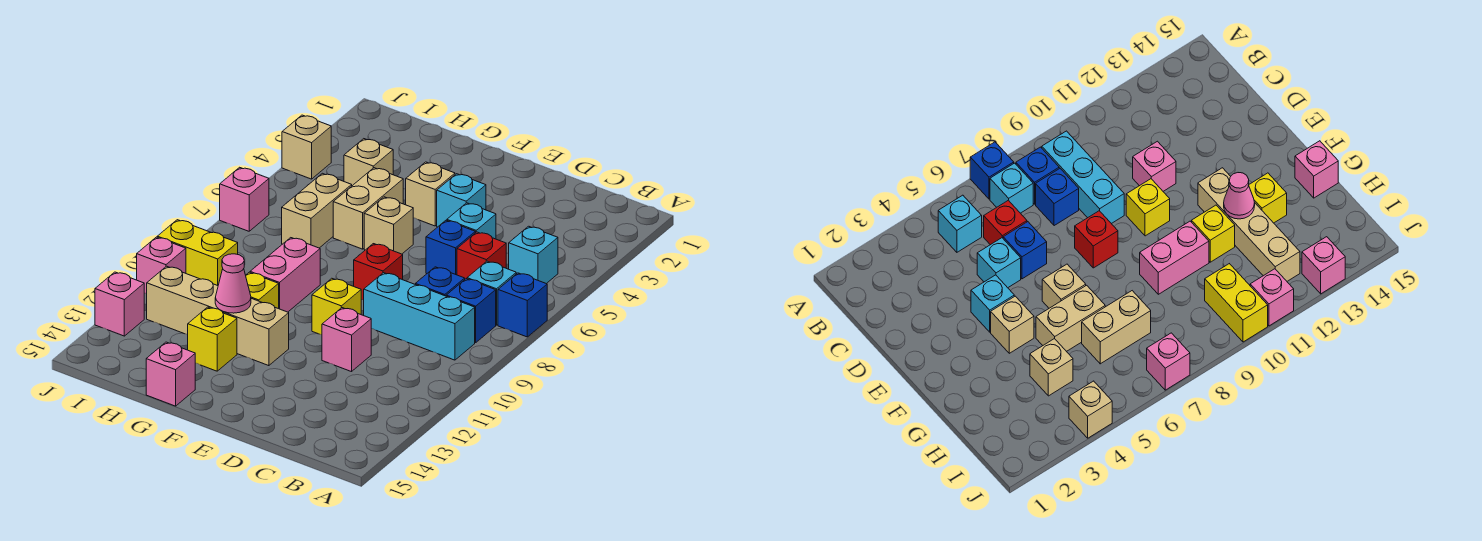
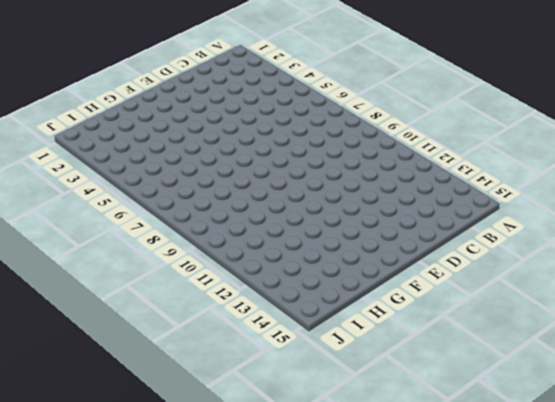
none -> blue 1x1 brick [498,273,547,337]
none -> cyan 1x1 brick [509,226,558,284]
none -> cyan 1x1 brick [467,261,516,325]

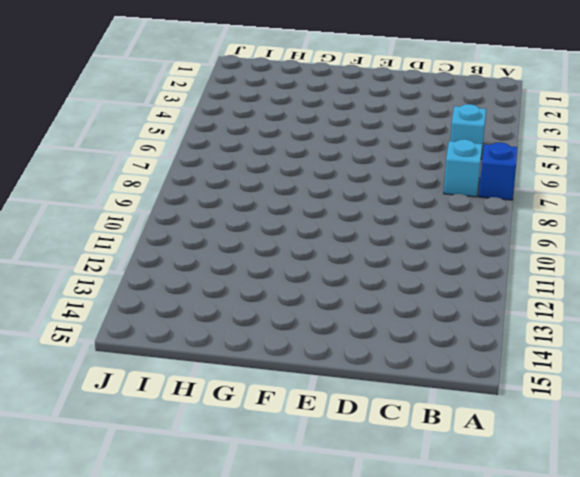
none -> blue 1x1 brick [446,279,496,343]
none -> cyan 1x3 brick [364,273,475,360]
none -> red 1x1 brick [457,232,506,279]

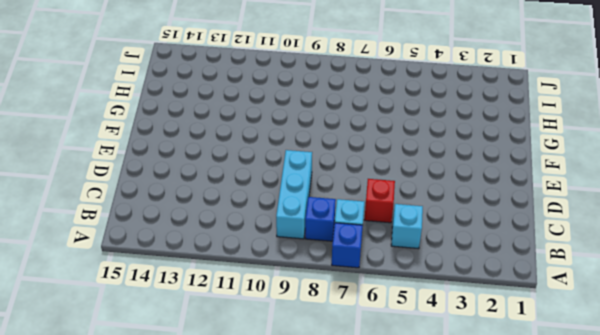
none -> blue 1x1 brick [415,267,465,296]
none -> cyan 1x1 brick [447,203,496,239]
none -> blue 1x1 brick [426,220,475,275]

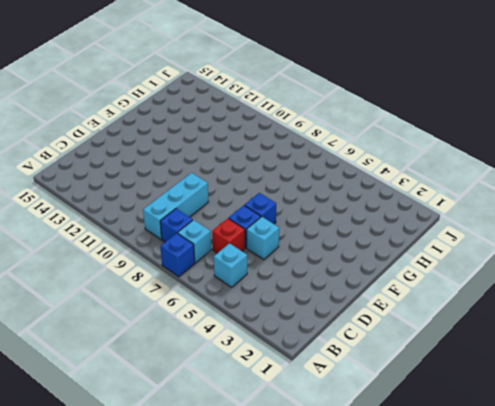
blue 1x1 brick [244,193,276,224] -> blue 1x1 brick moved to [415,267,465,296]
none -> pink 1x1 brick [322,308,371,372]
none -> cyan 1x1 brick [437,174,486,227]
none -> red 1x1 brick [354,244,403,300]

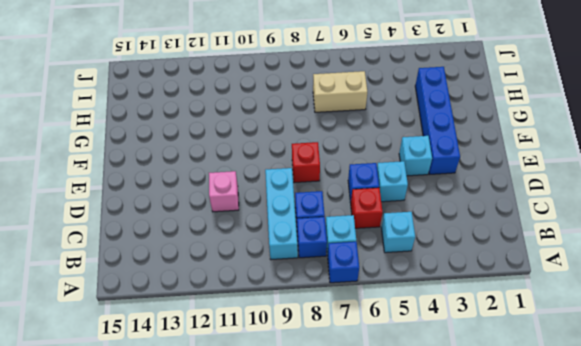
blue 1x4 brick [415,67,460,174] -> none
none -> yellow 1x1 brick [312,278,361,335]
none -> tan 1x1 brick [406,162,455,226]
none -> tan 1x1 brick [364,197,413,254]

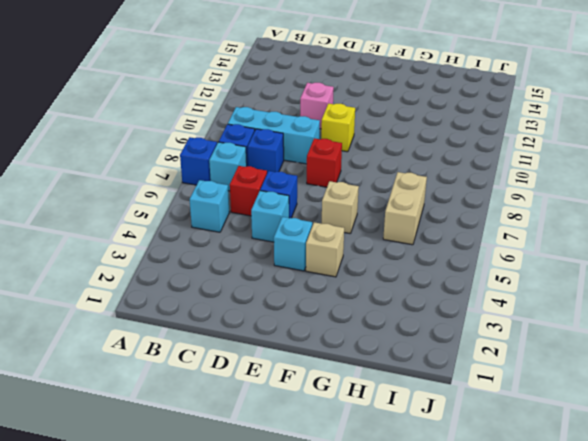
none -> tan 1x4 brick [147,266,289,366]
none -> tan 1x2 brick [333,168,403,249]
none -> pink 1x2 brick [250,238,320,312]

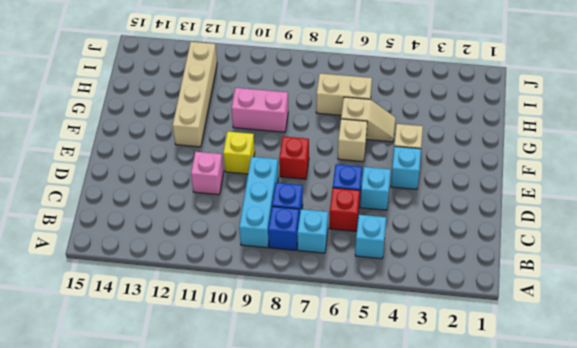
tan 1x2 slope [341,97,396,142] -> tan 1x2 brick [333,168,403,249]
none -> blue 1x1 brick [498,273,547,337]
none -> yellow 1x1 brick [246,272,279,309]
none -> yellow 1x1 brick [188,307,237,371]

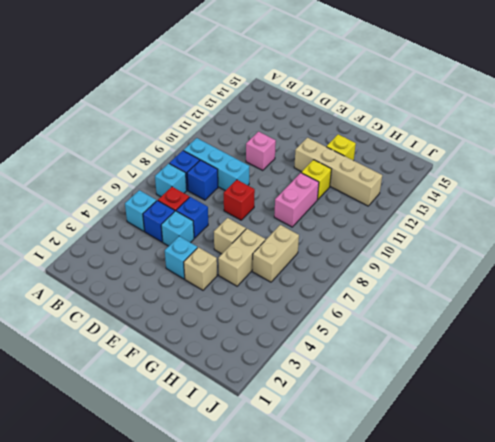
blue 1x1 brick [143,200,175,242] -> blue 1x1 brick moved to [498,273,547,337]
none -> yellow 1x1 brick [312,278,361,335]
none -> pink 1x1 brick [146,342,195,406]
none -> tan 1x1 brick [344,139,393,186]

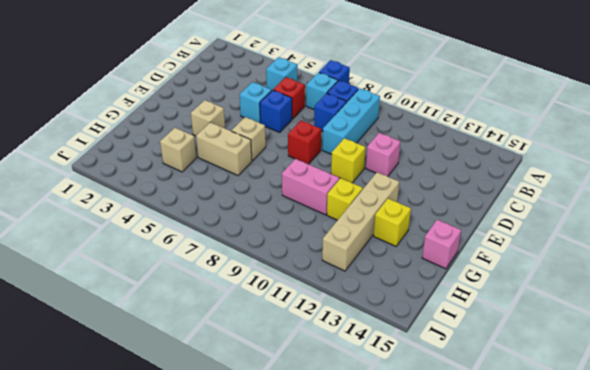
none -> cyan 1x1 brick [437,174,486,227]
none -> tan 1x2 brick [282,173,352,248]
none -> yellow 1x2 brick [157,220,238,285]

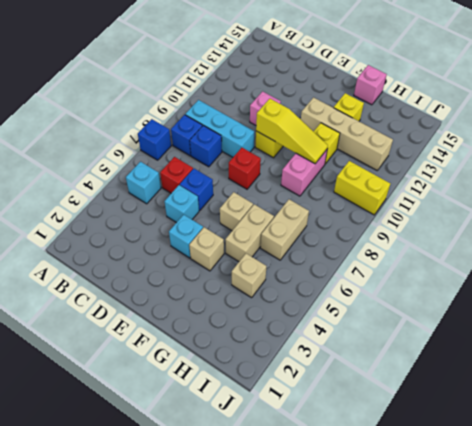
yellow 1x3 slope [256,99,328,164] -> none
none -> cyan 1x1 brick [467,261,516,325]
none -> tan 1x1 brick [282,115,331,179]
none -> pink 1x1 brick [220,167,269,231]

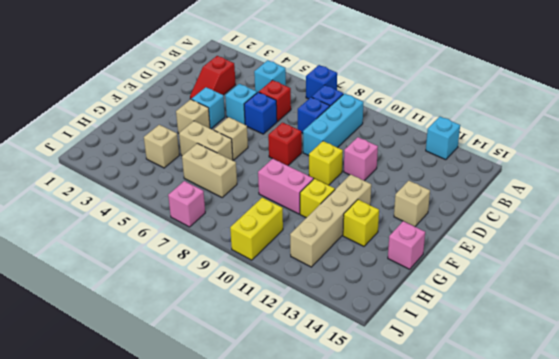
cyan 1x1 brick [426,117,460,160] -> cyan 1x1 brick moved to [467,261,516,325]
red 1x2 slope [190,56,236,100] -> none
tan 1x1 brick [394,181,430,227] -> tan 1x1 brick moved to [282,115,331,179]
none -> pink 1x1 brick [137,237,186,294]
none -> pink 1x1 brick [95,272,144,336]
none -> pink 1x1 cone [215,254,251,313]

